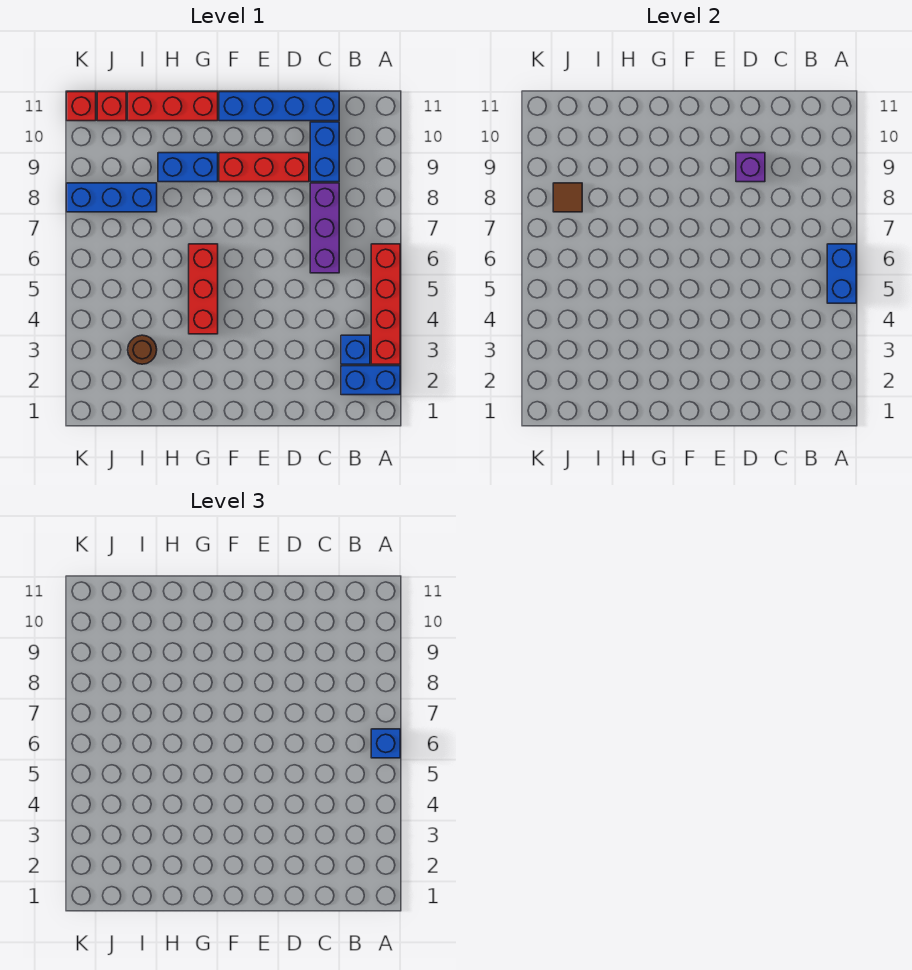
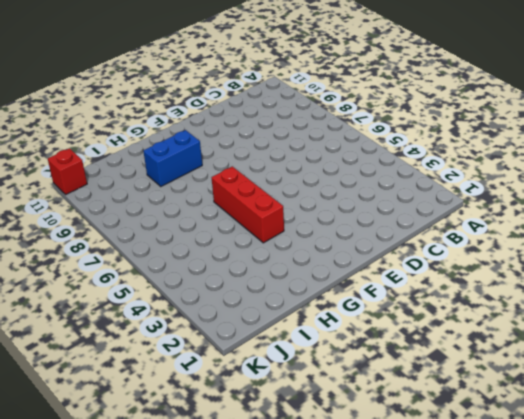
none -> blue 1x2 brick [341,366,400,395]
none -> red 1x4 brick [371,244,400,364]
none -> blue 1x1 brick [341,335,370,364]

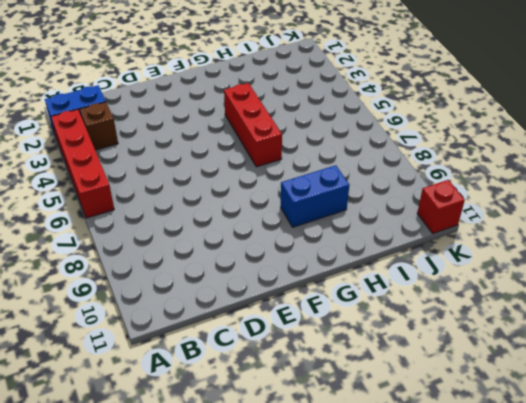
brown 1x1 brick [80,102,118,150] -> blue 1x1 brick [341,335,370,364]
none -> purple 1x3 brick [310,183,339,273]
none -> blue 1x2 brick [310,122,339,182]
none -> blue 1x4 brick [219,92,339,121]

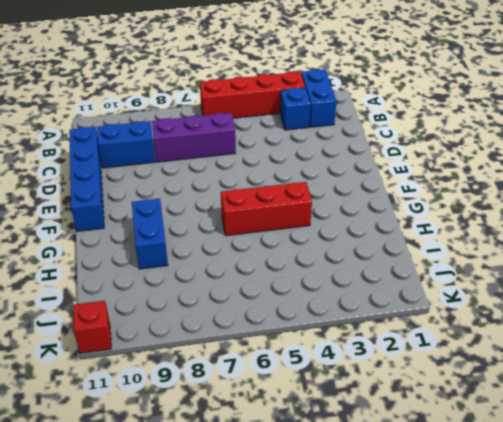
none -> red 1x3 brick [219,153,309,182]
none -> red 1x3 brick [128,92,218,121]
none -> brown 1x1 round brick [128,335,157,364]

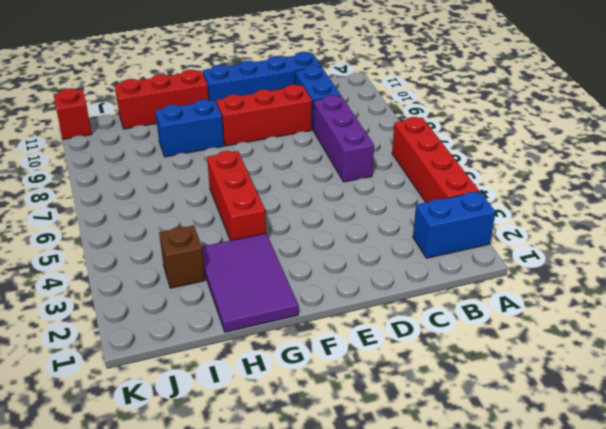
purple 2x3 tile [202,233,298,332] -> none
brown 1x1 brick [159,226,205,288] -> brown 1x1 round brick [128,335,157,364]
none -> blue 1x1 brick [341,335,370,364]
none -> blue 1x3 brick [67,183,157,212]
none -> red 1x1 brick [97,92,126,121]

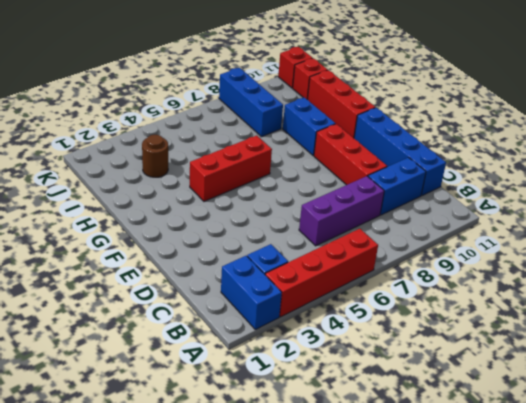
none -> blue 1x2 brick [827,244,856,303]
none -> purple 1x1 brick [736,153,765,182]
none -> brown 1x1 tile [553,183,582,212]

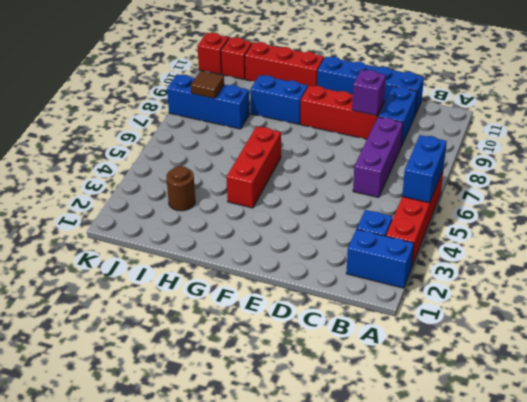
none -> blue 1x1 brick [371,729,400,758]

